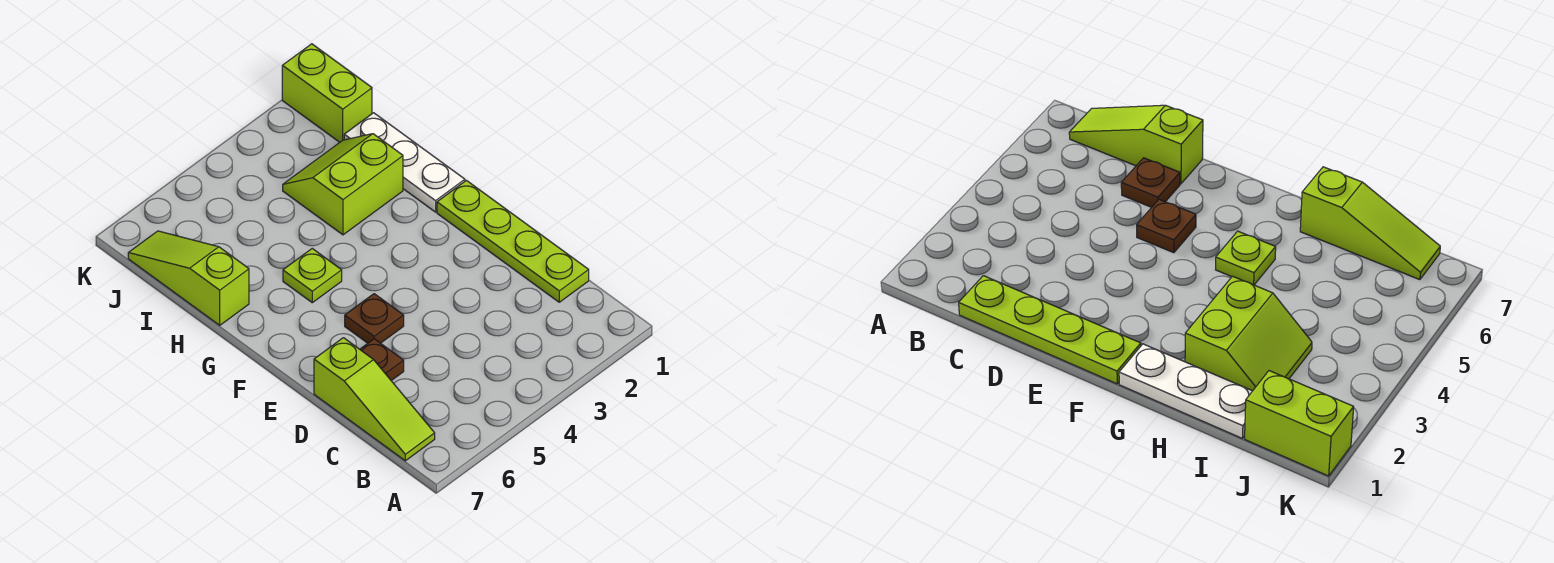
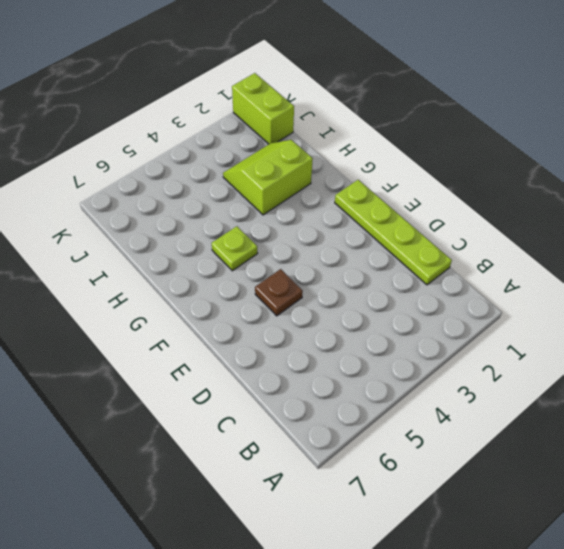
none -> lime 1x3 slope [314,338,435,461]
none -> brown 1x1 plate [360,339,404,381]

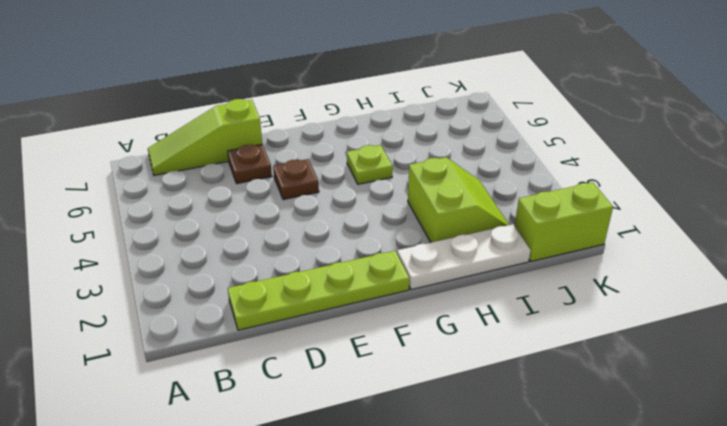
none -> lime 1x3 slope [128,231,249,325]

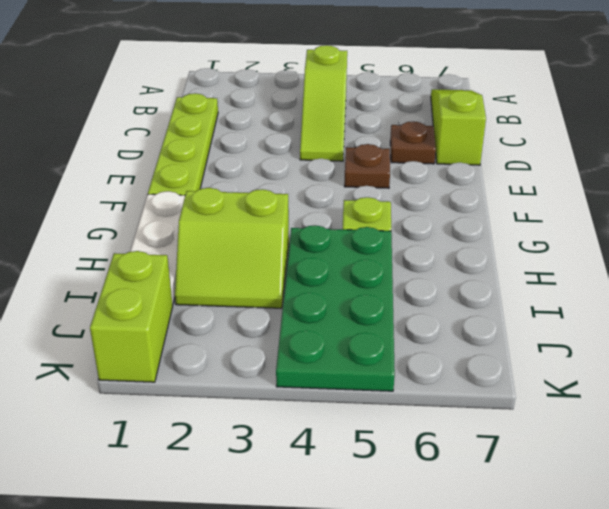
lime 1x3 slope [300,45,347,161] -> lime 1x3 slope moved to [128,231,249,325]
green 2x4 plate [276,225,395,391] -> none

